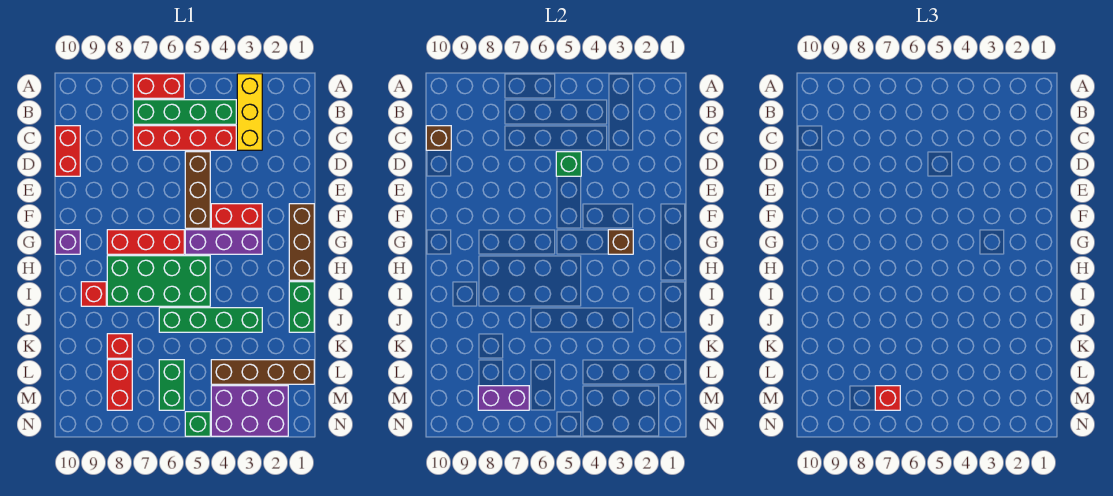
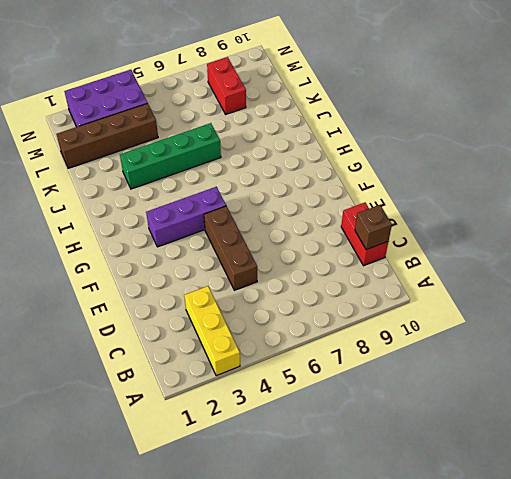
none -> red 1x2 brick [133,74,184,98]
none -> green 1x4 brick [133,100,236,124]
none -> red 1x4 brick [133,126,236,150]

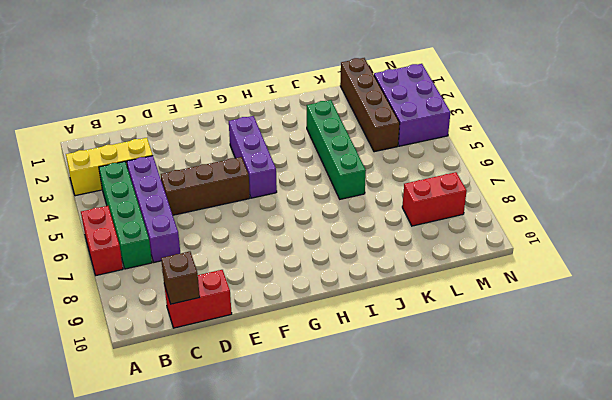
purple 1x4 brick [127,156,180,262] -> red 1x4 brick [133,126,236,150]
none -> brown 1x3 brick [289,204,314,280]
none -> red 1x2 brick [211,204,262,228]
none -> red 1x3 brick [107,230,184,254]

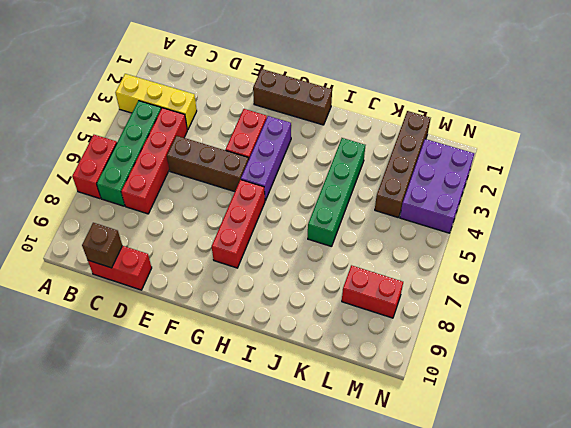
none -> purple 1x1 brick [55,230,80,254]
none -> green 2x4 brick [107,256,210,306]
none -> green 1x2 brick [289,282,314,332]

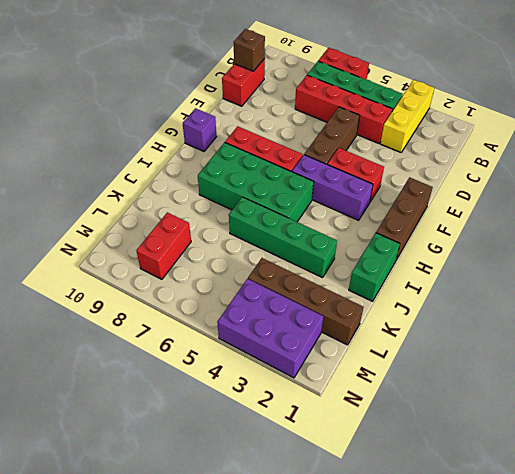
none -> red 1x1 brick [81,282,106,306]
none -> red 1x1 brick [107,334,132,358]
none -> green 1x2 brick [159,360,184,410]

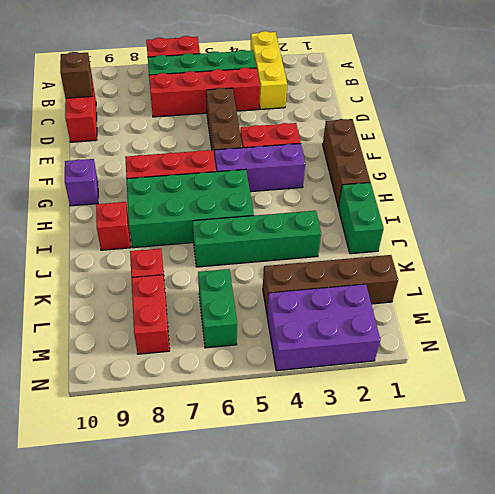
none -> green 1x1 brick [185,412,210,436]
none -> green 1x1 brick [556,152,581,176]
none -> brown 1x1 brick [608,230,633,254]

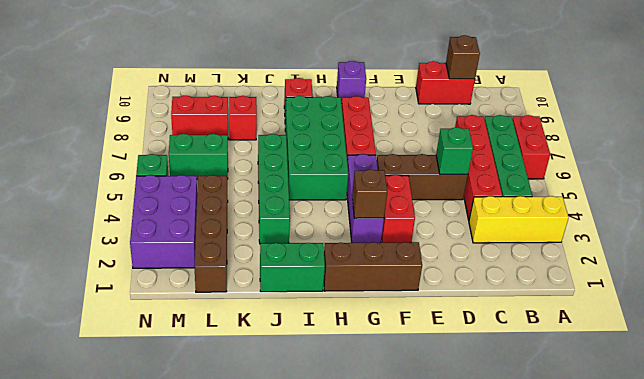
none -> purple 1x2 brick [478,386,529,410]
none -> red 1x1 brick [875,386,900,410]

